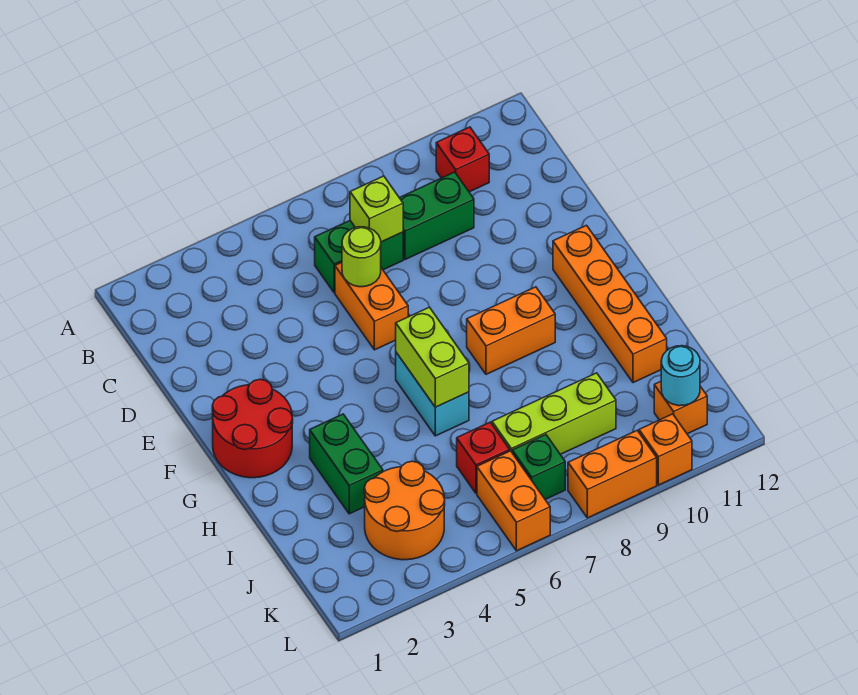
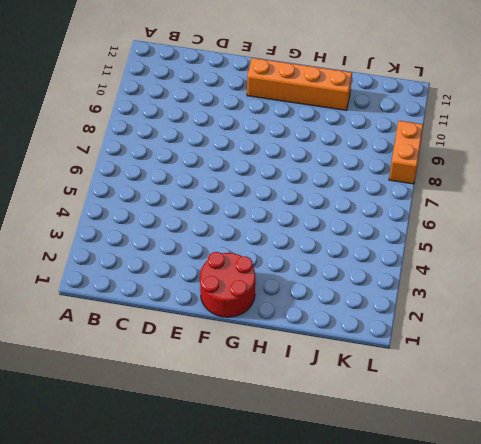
none -> red 1x1 brick [436,127,489,192]
none -> green 1x2 brick [315,221,403,292]
none -> green 1x2 brick [399,172,474,260]

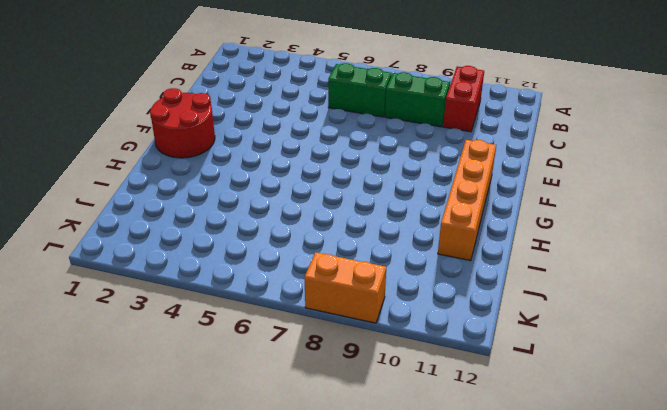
red 1x2 brick [443,66,484,132] -> red 1x1 brick [436,127,489,192]
none -> orange 1x2 brick [335,262,408,350]
none -> cyan 1x2 brick [396,353,469,436]
none -> orange 1x2 brick [467,287,555,374]

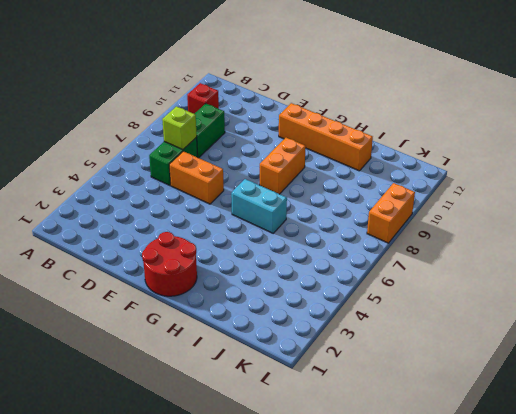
none -> green 1x2 brick [310,414,383,514]
none -> orange 2x2 round brick [364,461,445,560]
none -> red 1x1 brick [457,422,510,493]

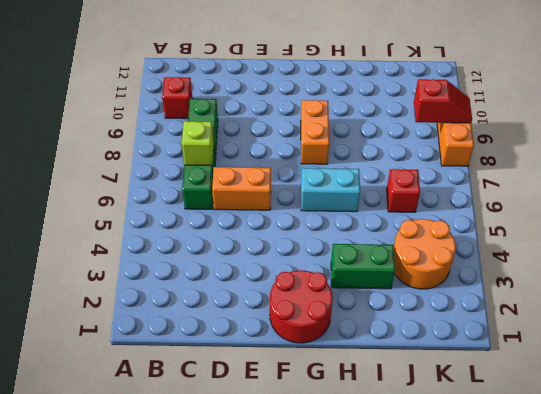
red 1x2 slope [414,79,472,123] -> none
none -> orange 1x4 brick [553,225,667,383]
none -> lime 1x3 brick [492,373,616,454]
none -> orange 1x2 brick [477,451,550,551]

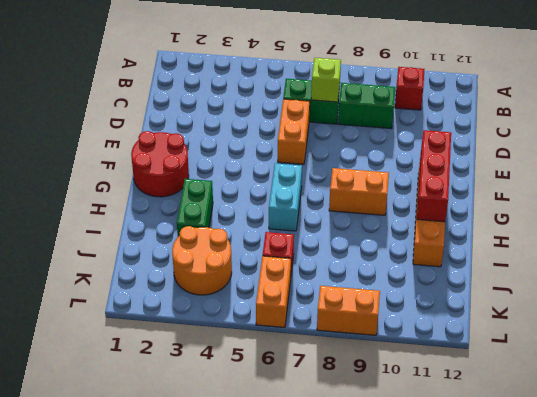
red 1x3 brick [417,130,451,222] -> none
none -> lime 1x3 brick [492,373,616,454]
none -> green 1x1 brick [512,435,565,499]
none -> orange 1x1 brick [654,381,707,434]

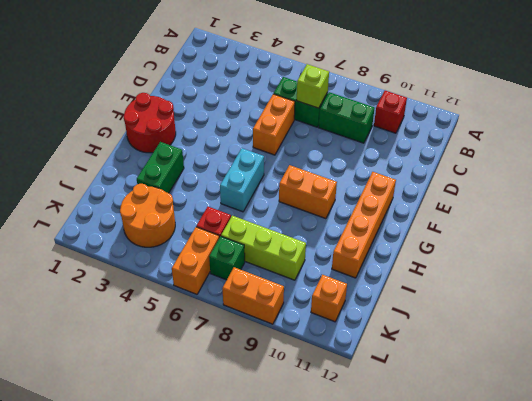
none -> orange 1x1 brick [639,414,692,485]
none -> lime 1x1 round brick [342,227,381,287]
none -> lime 1x2 brick [396,307,469,407]

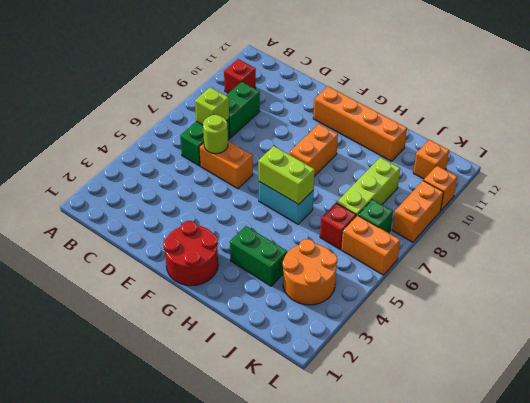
none -> cyan 1x1 round brick [661,346,700,406]

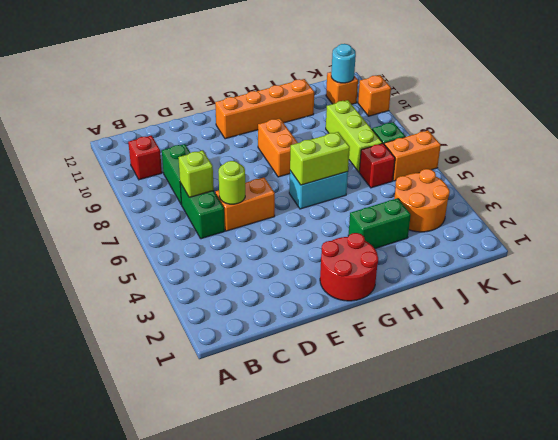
none -> orange 1x2 brick [568,431,657,518]

